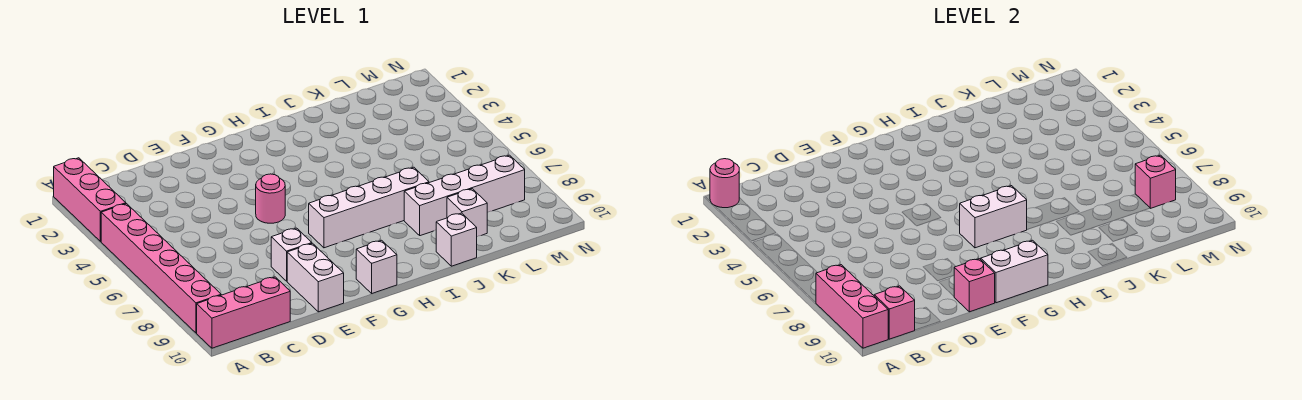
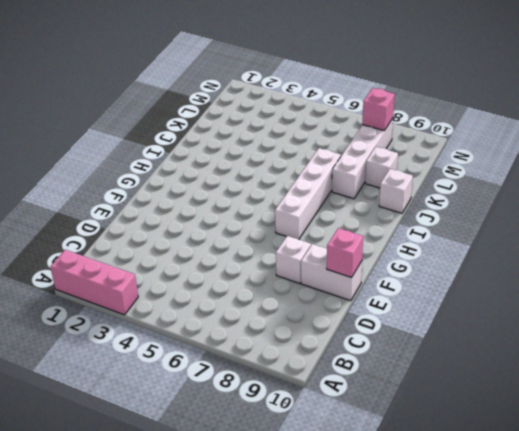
none -> pink 1x6 brick [101,204,221,333]
none -> pink 1x3 brick [197,277,290,348]
none -> pink 1x1 round brick [256,174,285,223]

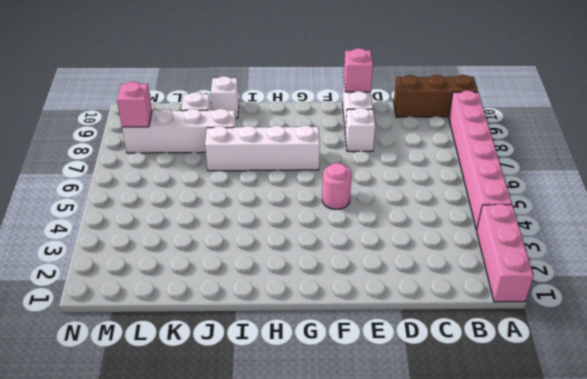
brown 1x3 brick [394,75,478,117] -> pink 1x3 brick [197,277,290,348]
none -> white 1x1 brick [356,240,397,293]
none -> pink 1x1 round brick [710,159,739,208]
none -> pink 1x3 brick [816,265,888,348]

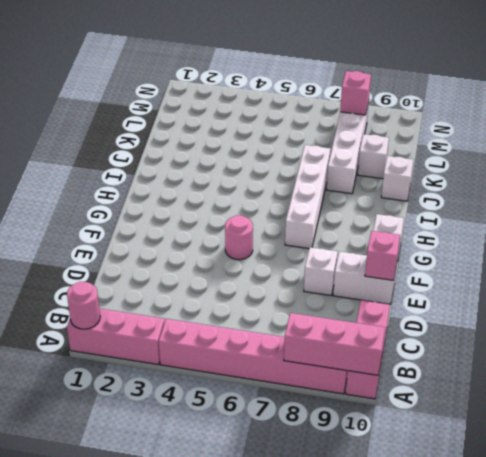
none -> pink 1x1 brick [874,286,915,339]
none -> white 1x2 brick [981,240,1048,303]
none -> white 1x2 brick [960,186,1027,248]

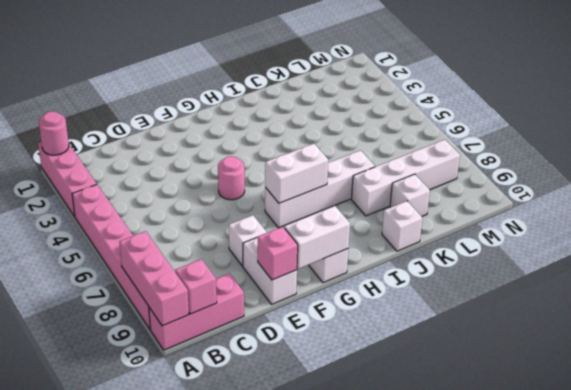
none -> pink 1x1 brick [1135,155,1176,208]

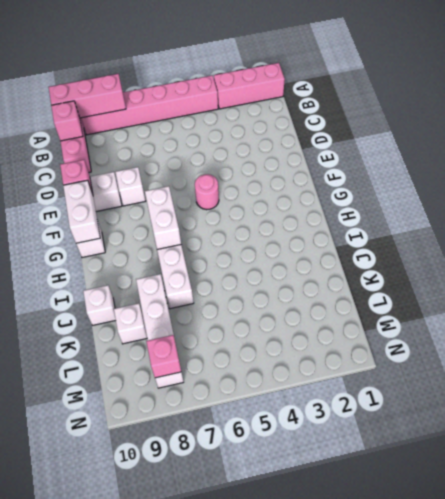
none -> pink 1x1 round brick [710,159,739,208]

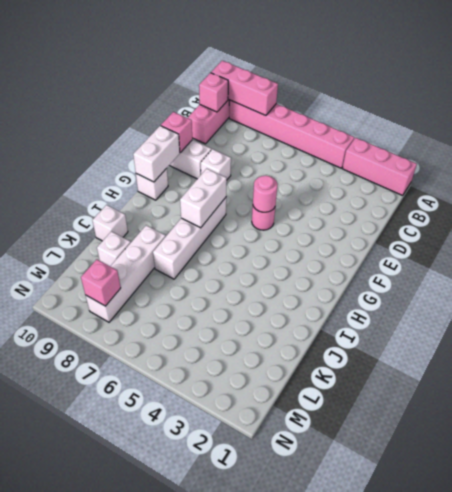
pink 1x1 round brick [253,176,277,212] -> pink 1x1 round brick moved to [710,159,739,208]

